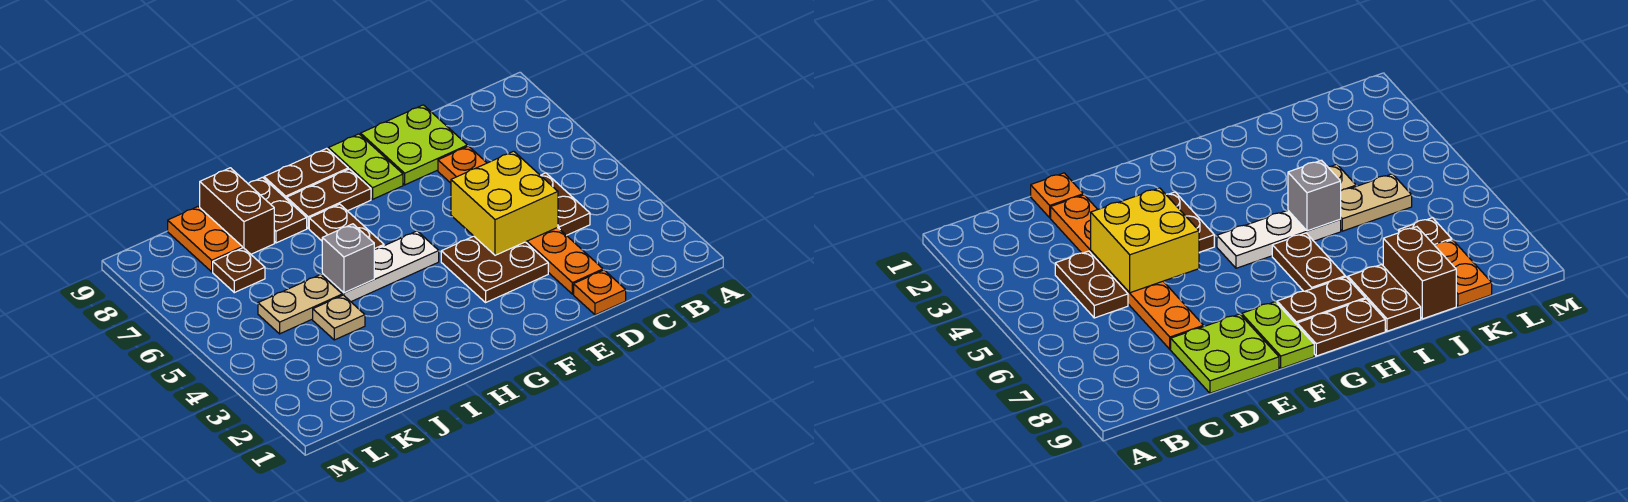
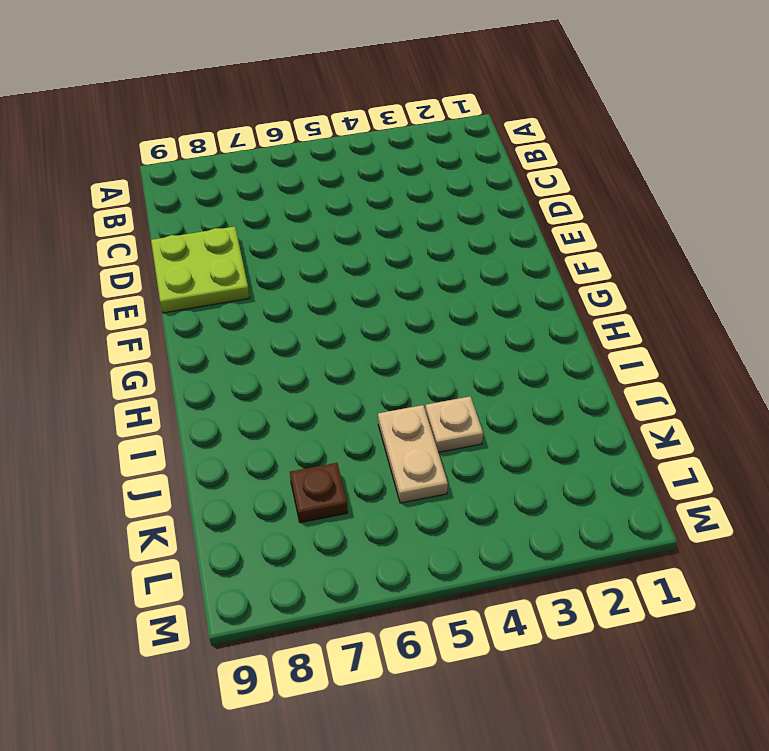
none -> brown 1x2 plate [540,173,590,235]
none -> orange 1x1 plate [574,270,626,315]
none -> orange 1x6 plate [438,146,603,294]

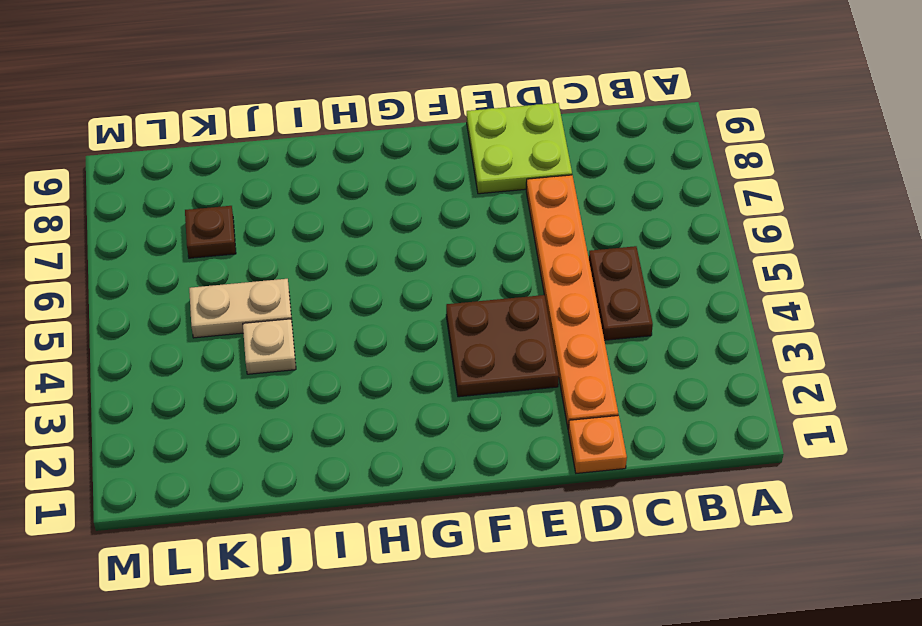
none -> lime 1x2 plate [328,134,403,199]
none -> white 1x3 plate [322,231,439,302]
none -> brown 1x2 plate [287,169,371,228]

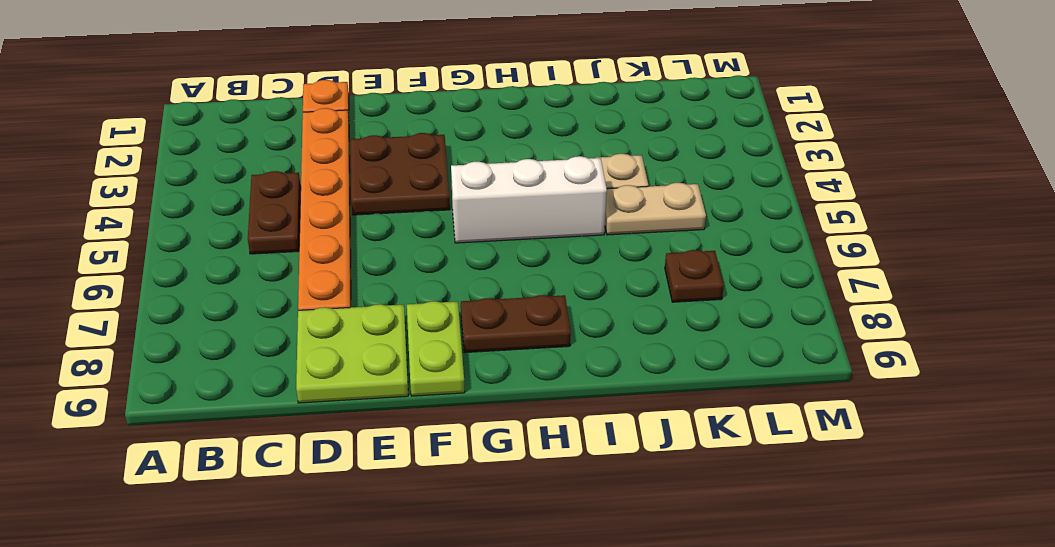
white 1x3 brick [451,156,607,243] -> white 1x3 plate [322,231,439,302]
none -> brown 1x2 plate [264,148,348,199]
none -> brown 1x2 plate [309,204,384,249]
none -> brown 1x2 plate [249,177,307,243]

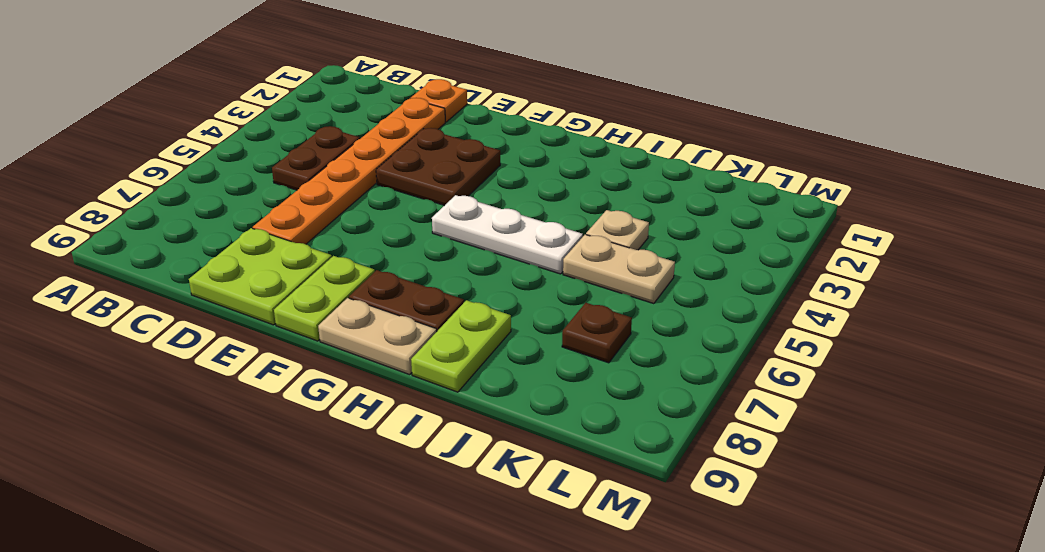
tan 1x2 plate [318,298,437,375] -> brown 1x2 plate [264,148,348,199]
lime 1x2 plate [411,300,511,392] -> brown 1x2 plate [249,177,307,243]
none -> brown 1x2 plate [309,204,384,249]
none -> brown 1x2 brick [200,168,274,254]
none -> orange 1x2 plate [168,207,242,272]

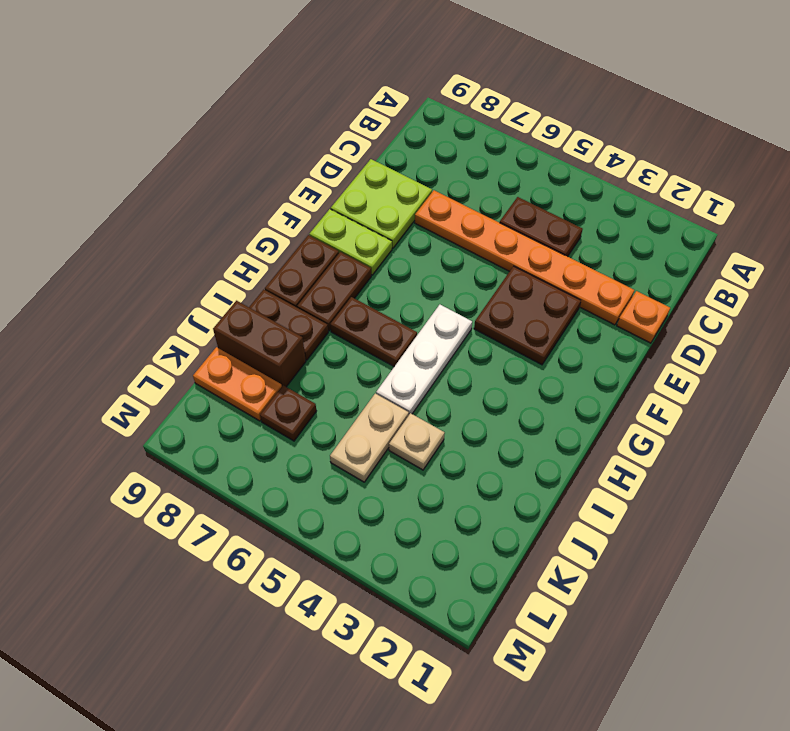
none -> yellow 2x2 brick [451,151,558,255]
none -> grey 1x1 brick [322,224,374,293]

